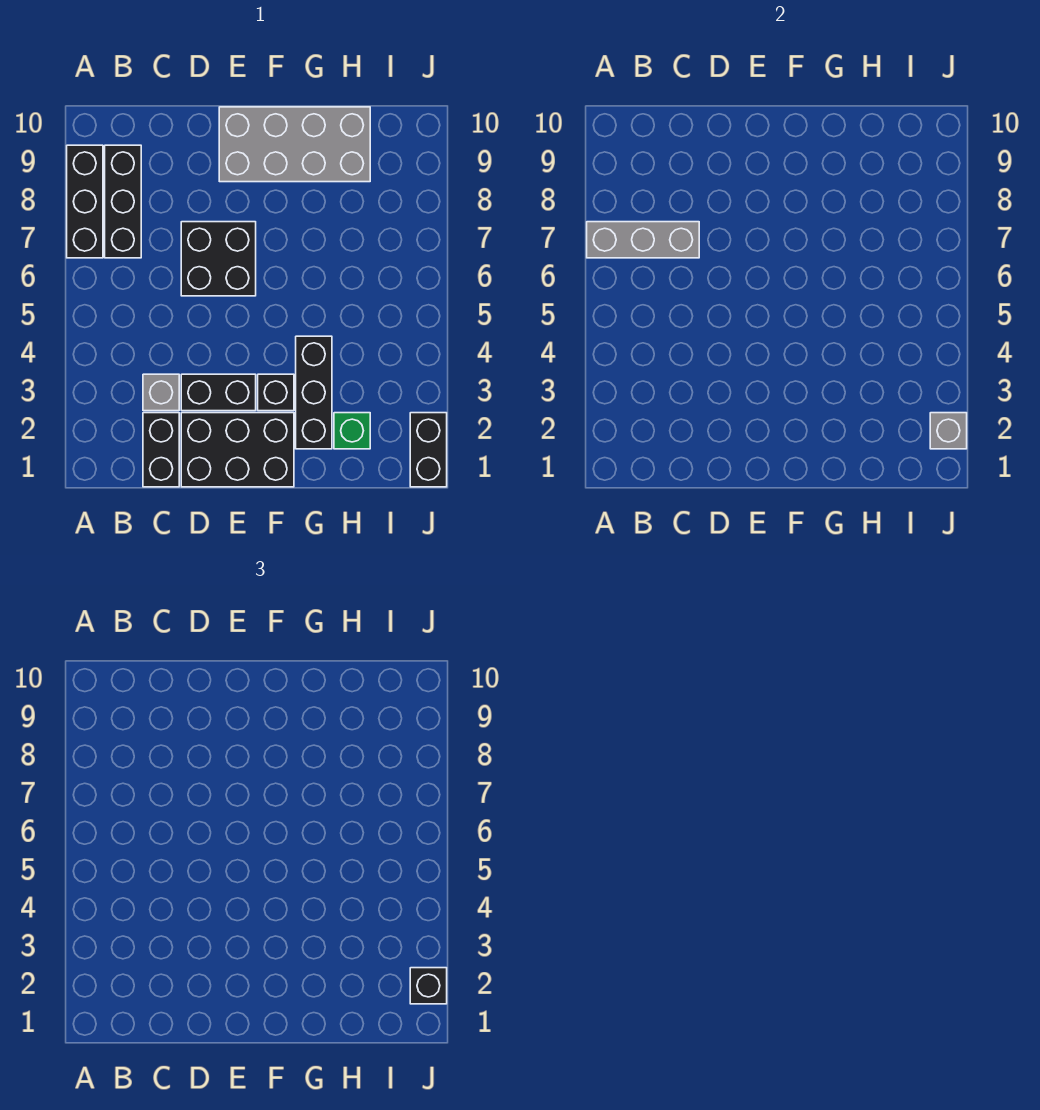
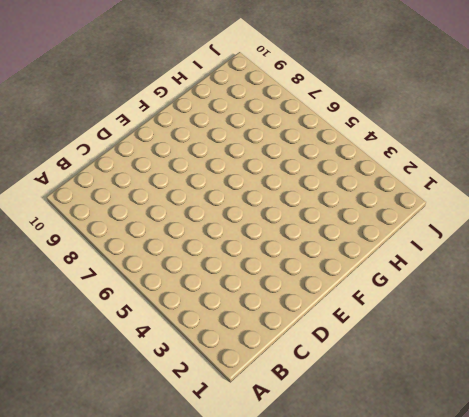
none -> black 1x3 brick [67,145,103,258]
none -> black 1x3 brick [105,145,141,258]
none -> black 1x2 brick [143,413,179,487]

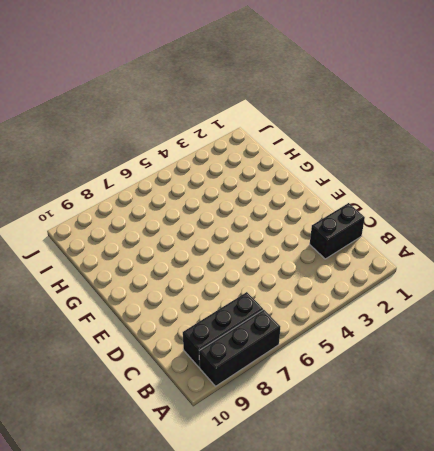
none -> grey 1x1 brick [143,374,179,411]
none -> black 2x3 brick [181,413,294,487]
none -> black 1x2 brick [181,374,256,411]

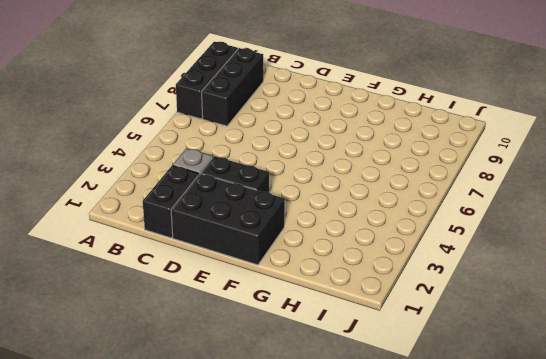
none -> black 2x2 brick [181,222,256,296]
none -> grey 2x4 brick [219,107,370,182]
none -> black 1x1 brick [258,374,294,411]

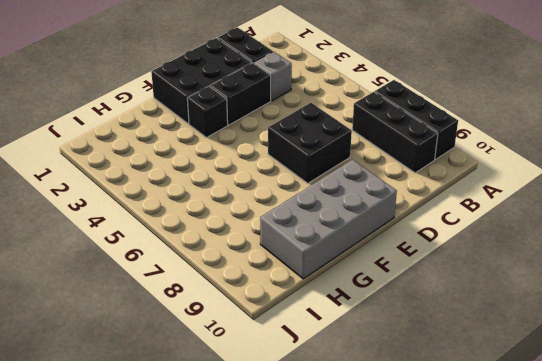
none -> black 1x3 brick [296,336,332,449]
none -> green 1x1 brick [334,413,370,449]
none -> black 1x2 brick [410,413,447,487]

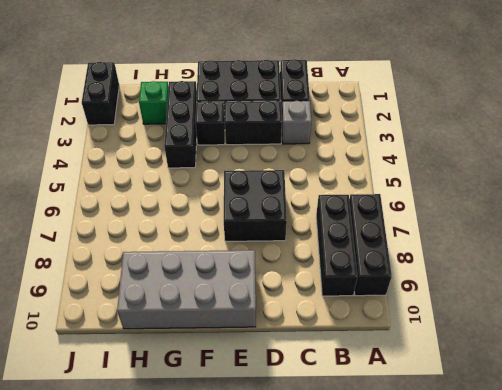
none -> grey 1x3 brick [587,222,699,258]
none -> grey 1x1 brick [930,413,967,449]
none -> black 1x1 brick [410,968,447,1004]

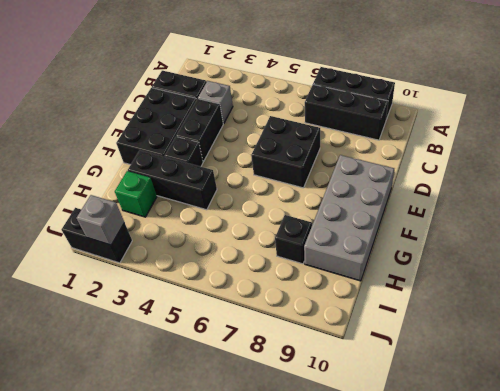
black 1x1 brick [275,215,312,264] -> black 1x1 brick moved to [410,968,447,1004]
none -> grey 1x3 brick [587,222,699,258]

